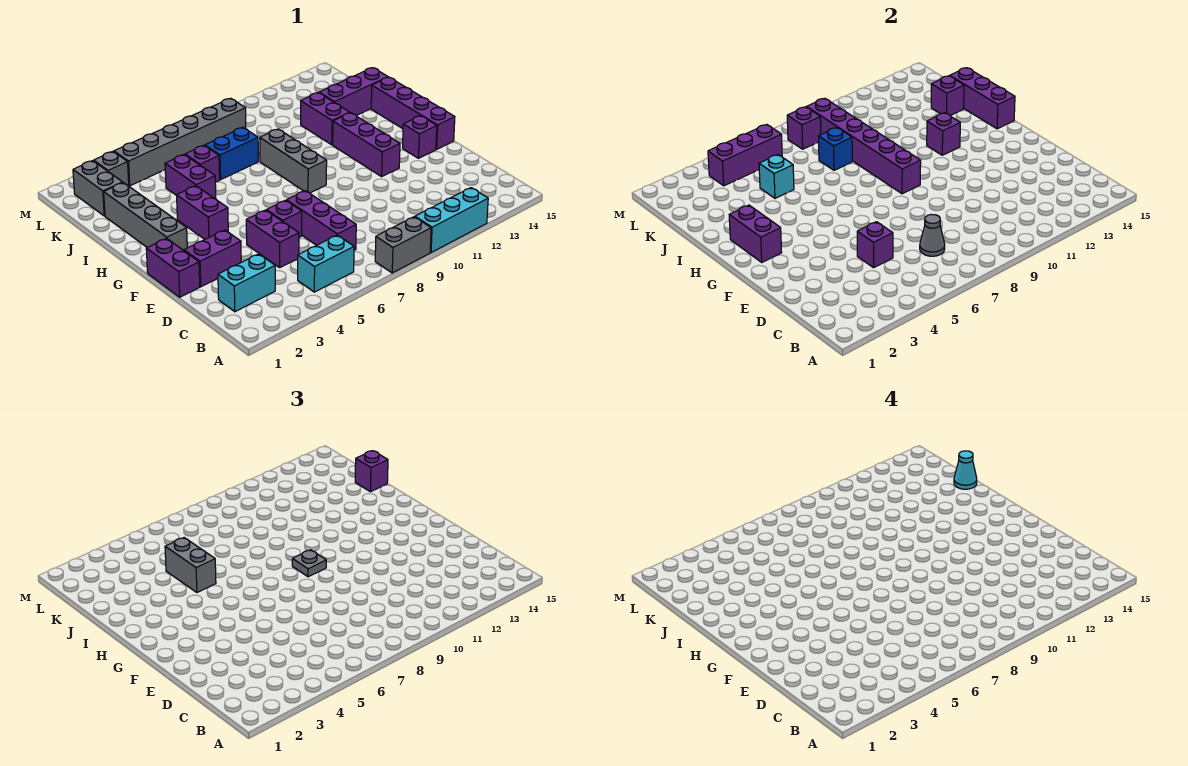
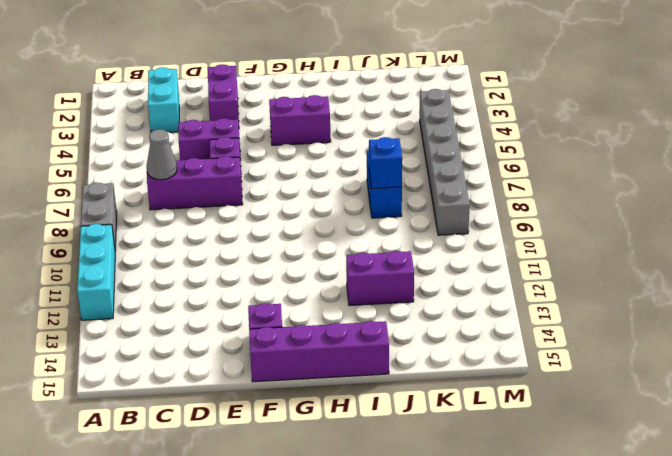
none -> cyan 1x2 brick [298,235,354,292]
none -> purple 1x2 brick [146,238,200,297]
none -> purple 1x3 brick [333,113,400,177]
none -> grey 1x4 brick [104,183,187,251]

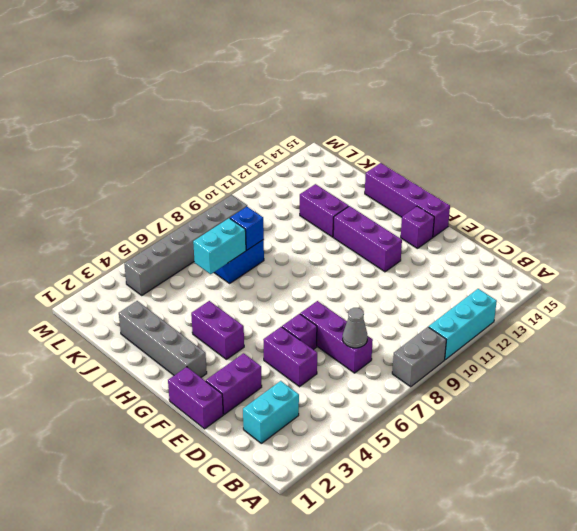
cyan 1x2 brick [193,218,246,274] -> cyan 1x2 brick moved to [298,235,354,292]
none -> grey 1x3 brick [260,129,327,193]
none -> purple 1x2 brick [165,155,216,199]
none -> purple 1x1 brick [185,145,220,182]
none -> purple 1x3 brick [319,68,388,116]

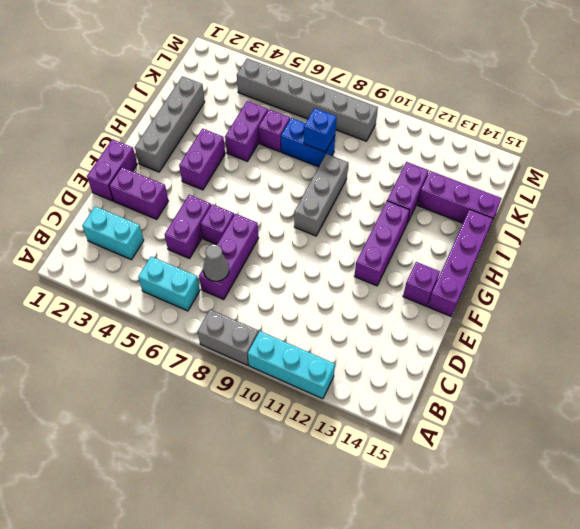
none -> grey 1x2 brick [73,161,123,216]
none -> grey 1x1 brick [94,152,129,186]
none -> purple 1x1 brick [857,222,893,268]
none -> purple 1x2 brick [729,205,782,262]

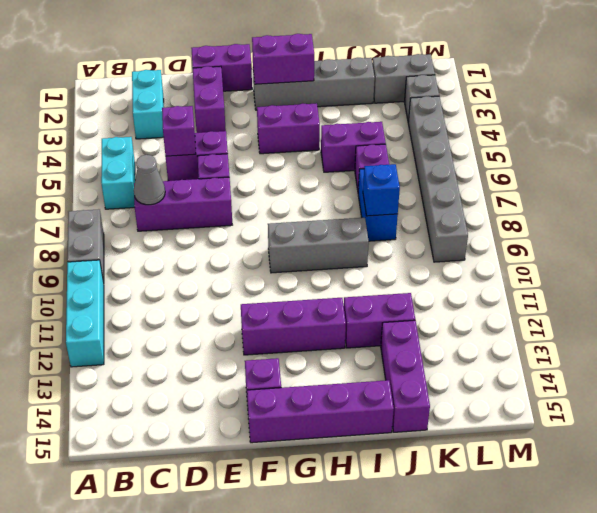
none -> purple 1x6 brick [807,98,921,194]
none -> purple 1x1 brick [927,113,960,155]
none -> purple 1x3 brick [950,68,1015,129]
none -> cyan 1x1 brick [759,155,794,198]

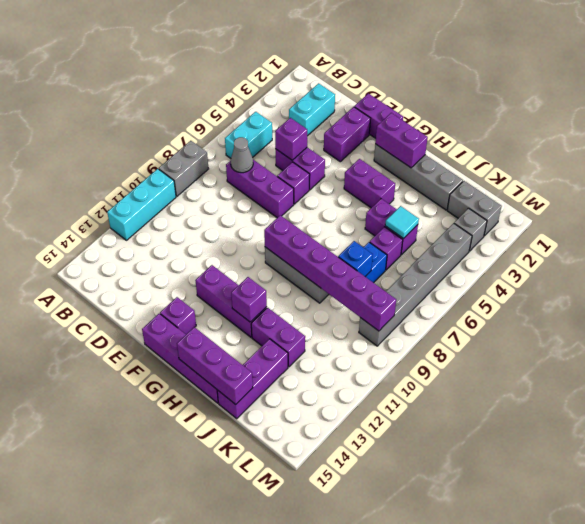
cyan 1x1 tile [385,206,419,239] -> cyan 1x1 brick [759,155,794,198]
none -> purple 1x1 brick [931,76,964,116]
none -> purple 1x3 brick [708,124,782,186]
none -> purple 1x1 brick [787,107,821,149]
none -> grey 1x1 plate [292,550,326,577]

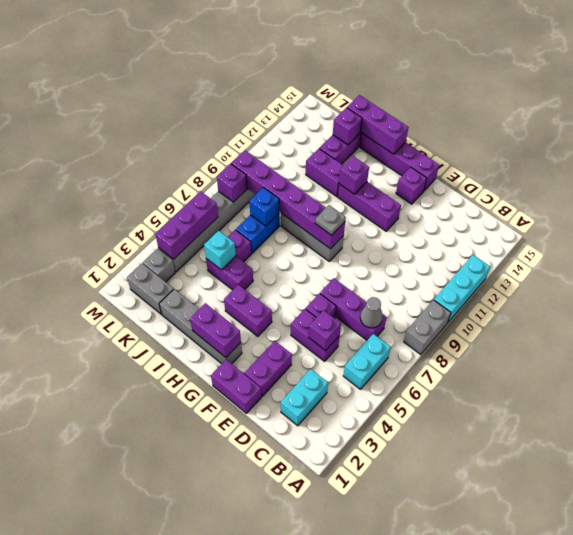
none -> grey 1x2 brick [165,538,216,593]
none -> purple 1x1 brick [355,451,388,492]
none -> cyan 1x1 cone [954,451,977,489]

